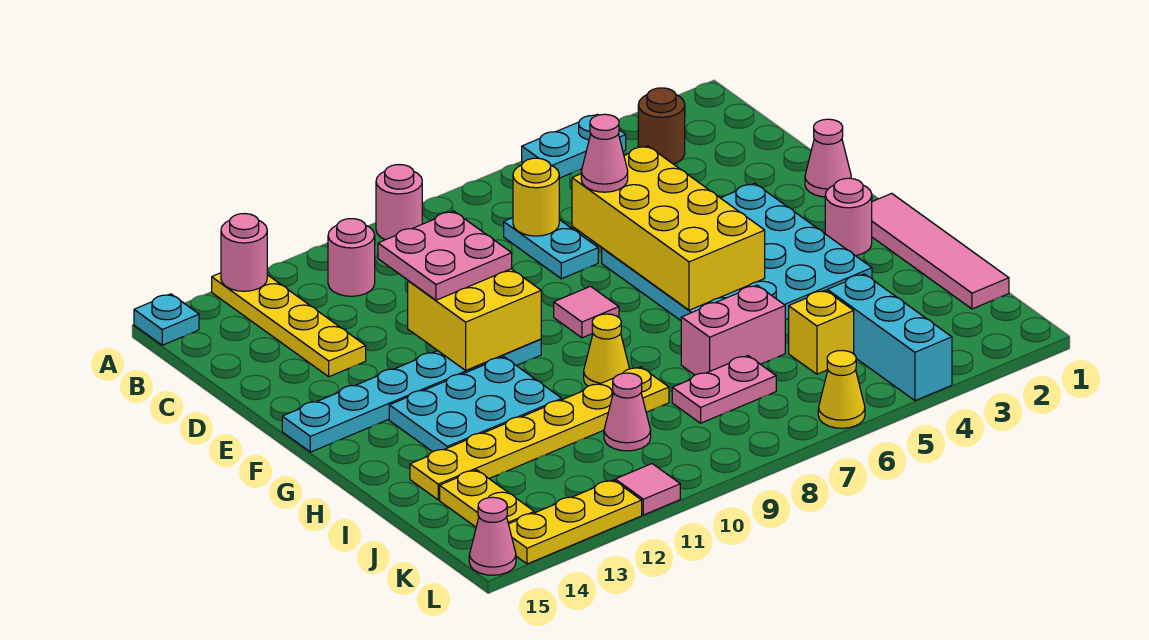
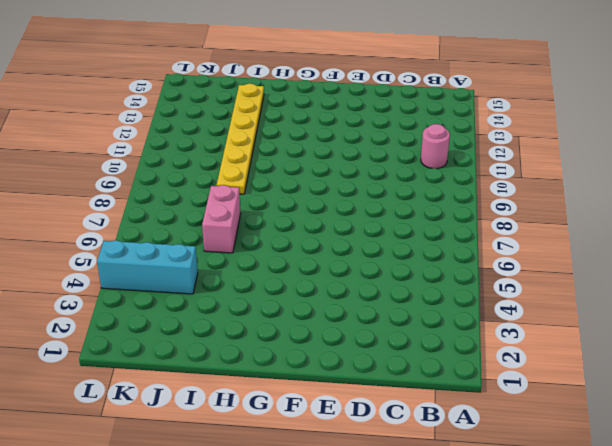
none -> cyan 1x2 plate [522,114,626,178]
none -> pink 1x1 round brick [376,165,422,240]
none -> yellow 1x4 plate [212,273,366,377]
none -> cyan 1x1 plate [134,294,199,345]

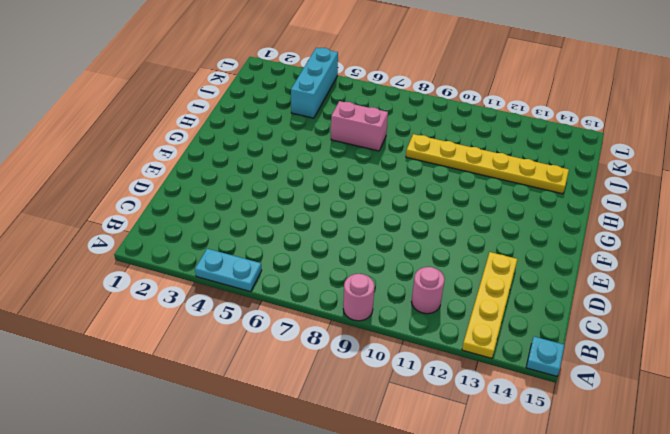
none -> brown 1x1 round brick [638,88,685,164]
none -> cyan 1x2 plate [504,218,598,279]
none -> pink 1x1 cone [805,119,851,197]
none -> cyan 4x4 plate [602,183,872,320]

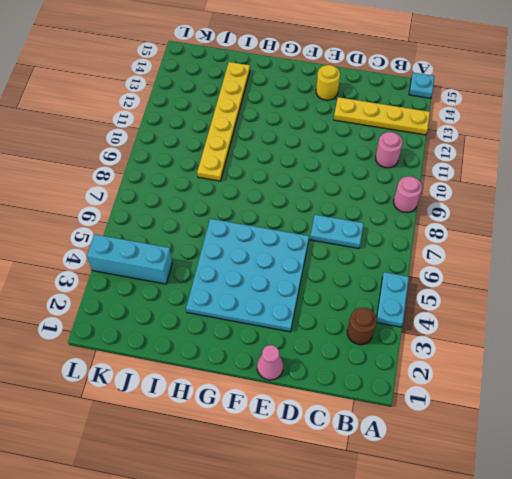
yellow 1x1 round brick [316,65,340,100] -> yellow 1x1 round brick moved to [513,158,559,236]
none -> pink 1x1 tile [554,286,619,338]
none -> cyan 1x6 plate [282,339,541,452]
none -> pink 1x4 tile [872,193,1009,309]
none -> pink 1x1 round brick [825,178,872,256]

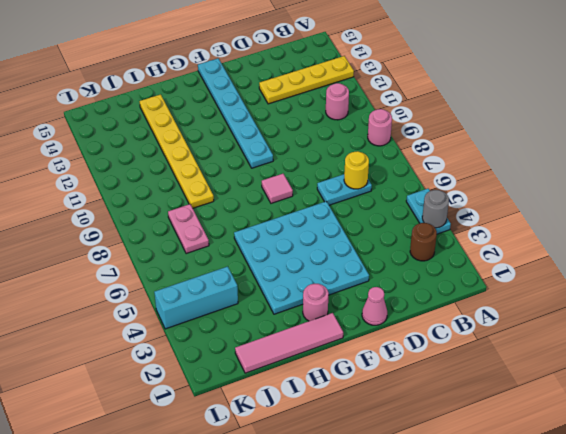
grey 1x1 round brick [422,190,449,228] -> none
none -> cyan 1x1 plate [134,294,199,345]
none -> cyan 2x3 plate [389,357,562,452]
none -> yellow 1x1 cone [584,314,629,386]
none -> pink 1x2 brick [681,285,785,375]

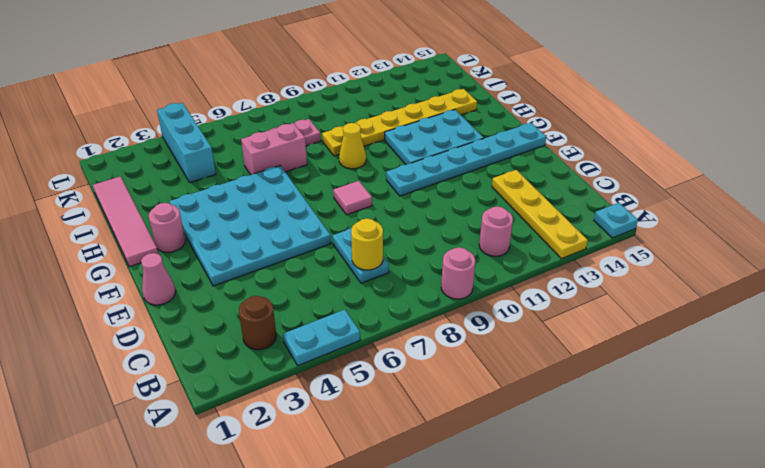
none -> yellow 1x1 brick [789,290,854,374]
none -> pink 1x1 cone [604,373,651,451]
none -> yellow 1x2 plate [440,470,534,527]
none -> yellow 1x1 cone [818,350,865,428]

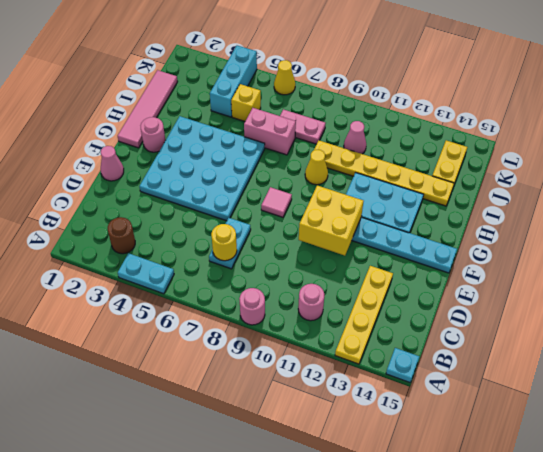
none -> pink 1x1 tile [615,464,680,515]
none -> yellow 1x3 plate [509,480,642,564]
none -> pink 1x1 cone [469,497,516,575]
none -> pink 1x1 round brick [221,214,267,291]

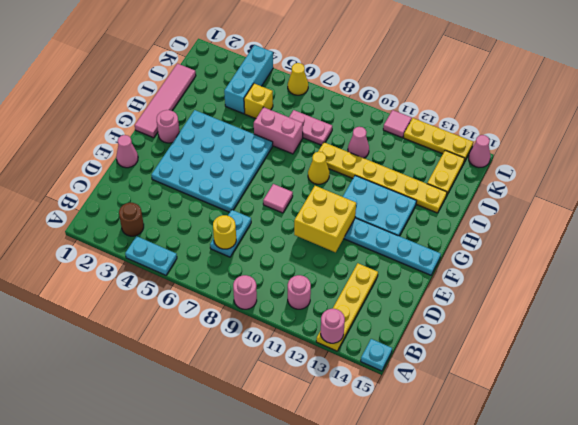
none -> yellow 2x4 brick [572,146,765,310]
none -> pink 1x1 cone [581,114,628,192]
none -> pink 2x2 plate [378,211,512,300]

